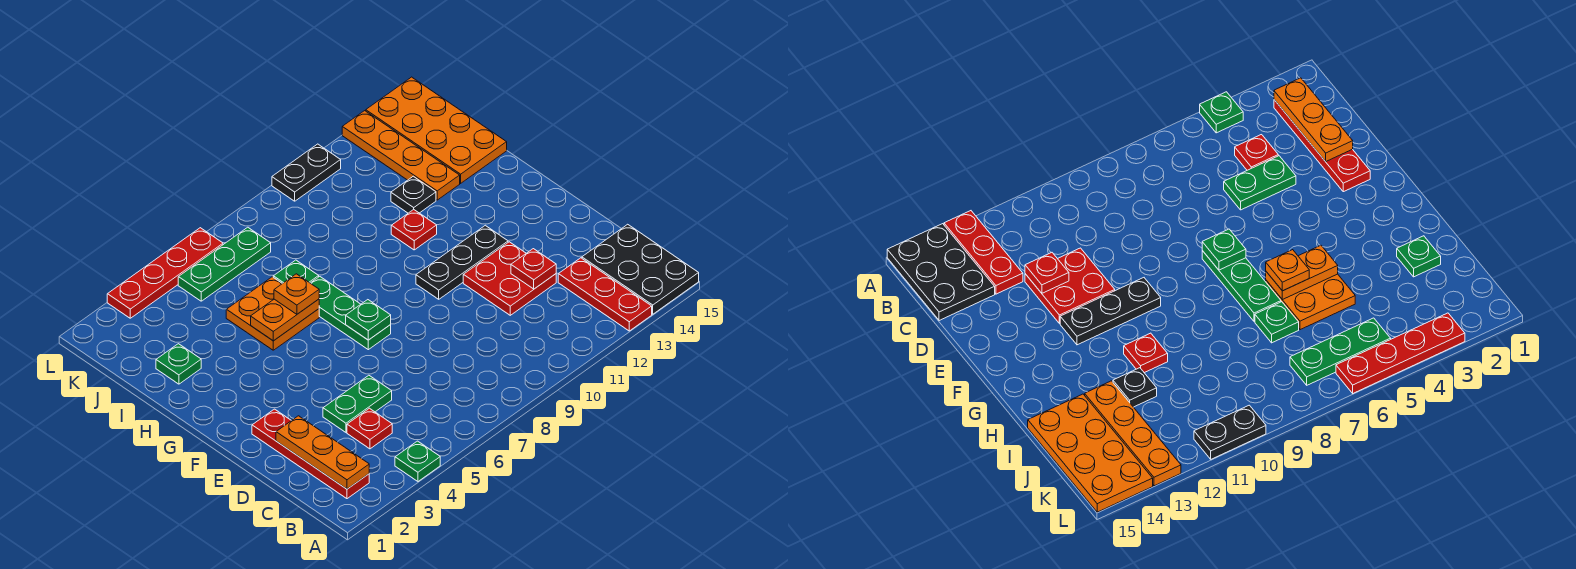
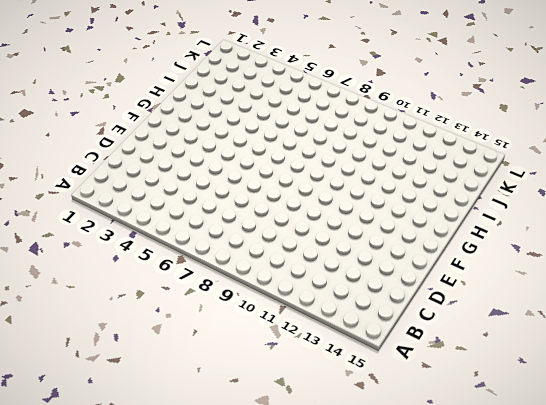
none -> green 1x1 plate [395,441,440,481]
none -> red 1x3 plate [558,258,652,331]
none -> black 2x3 plate [582,224,699,314]

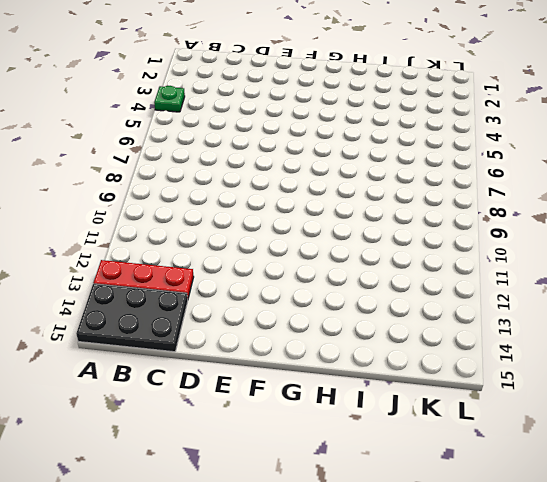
none -> red 1x4 plate [252,409,369,499]
none -> red 1x1 plate [347,408,392,449]
none -> green 1x2 plate [323,375,392,432]

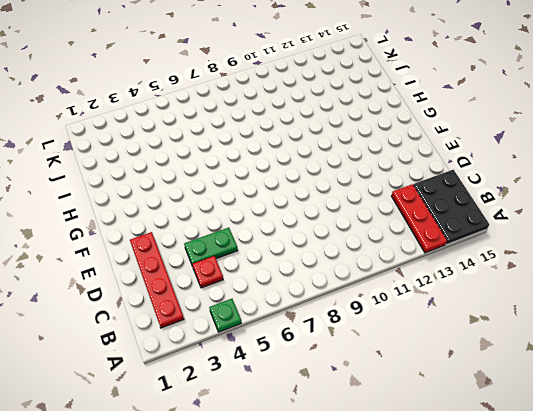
none -> red 2x2 plate [463,242,556,315]
none -> green 1x3 plate [311,277,391,350]
none -> black 1x3 plate [416,225,508,299]

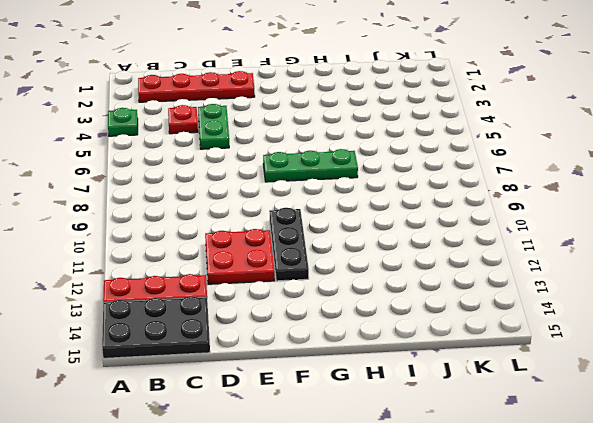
none -> orange 2x2 plate [226,277,319,350]
none -> red 1x1 plate [391,210,437,250]
none -> green 1x1 plate [156,344,201,384]

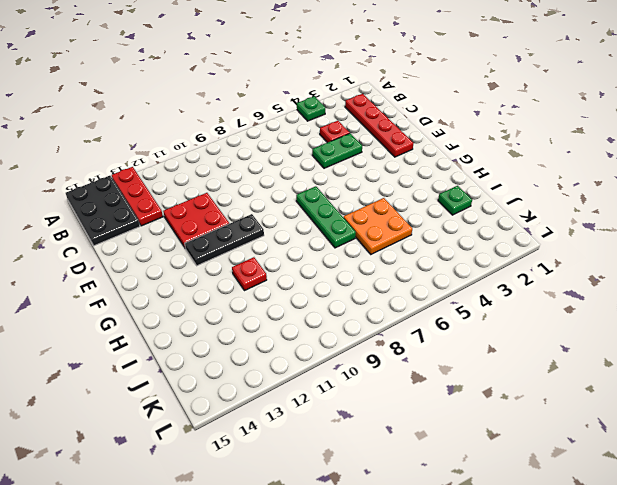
none -> green 1x1 plate [273,260,319,284]
none -> black 1x1 plate [391,176,436,213]
none -> orange 1x4 plate [342,111,460,200]

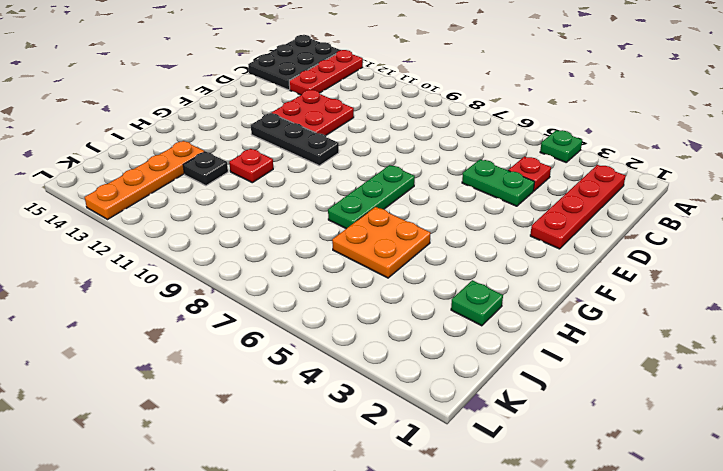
none -> green 1x1 plate [273,260,319,284]
none -> orange 2x4 plate [366,77,507,183]
none -> green 1x3 plate [178,227,271,301]

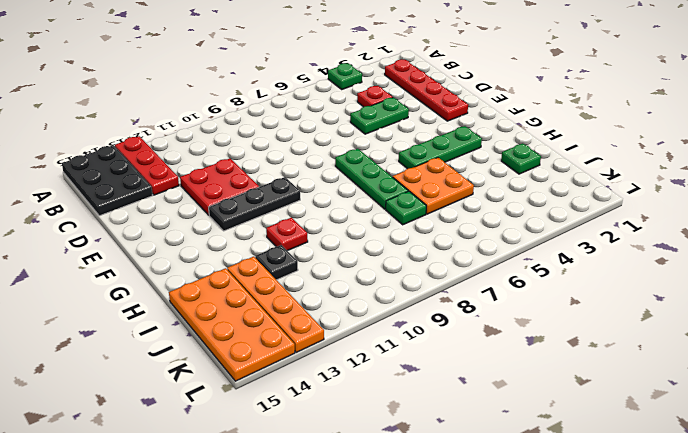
green 1x3 plate [399,126,482,169] -> green 1x3 plate moved to [178,227,271,301]
none -> red 1x4 plate [107,228,223,318]
none -> black 1x2 plate [272,144,341,201]
none -> orange 1x3 plate [276,416,369,489]

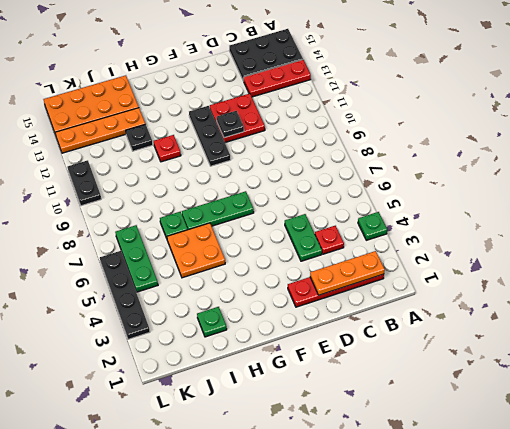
black 1x1 plate [217,111,244,138] -> none
black 1x4 plate [100,251,150,339] -> red 1x4 plate [107,228,223,318]
none -> red 1x1 plate [511,249,556,289]
none -> green 1x1 plate [346,300,391,340]
none -> orange 1x2 plate [251,299,319,341]

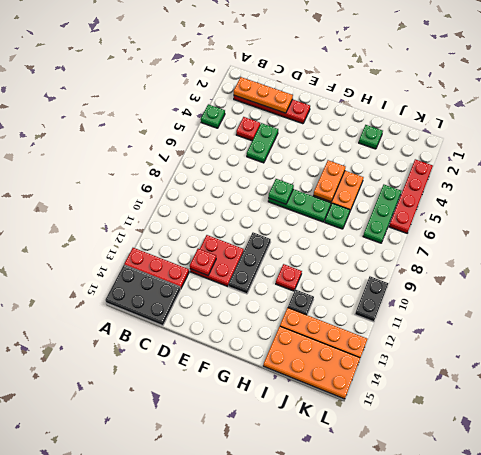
none -> orange 1x1 plate [274,274,319,314]

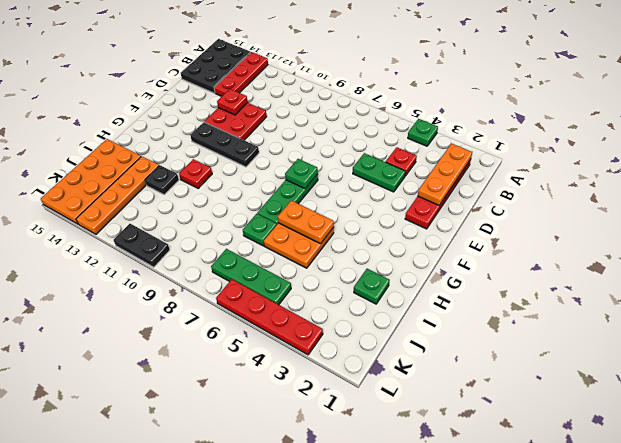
none -> orange 1x1 plate [274,274,319,314]

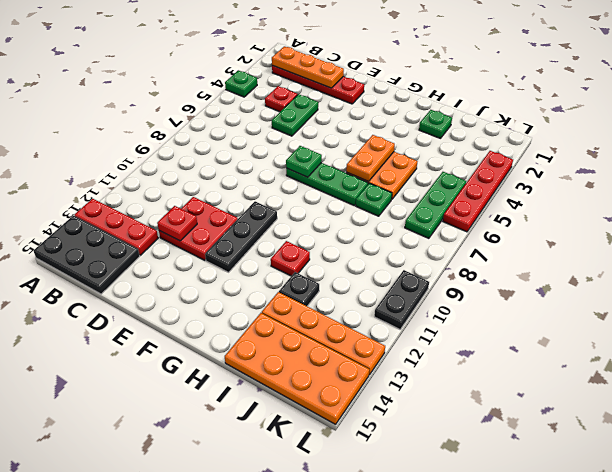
none -> orange 1x1 plate [274,274,319,314]

